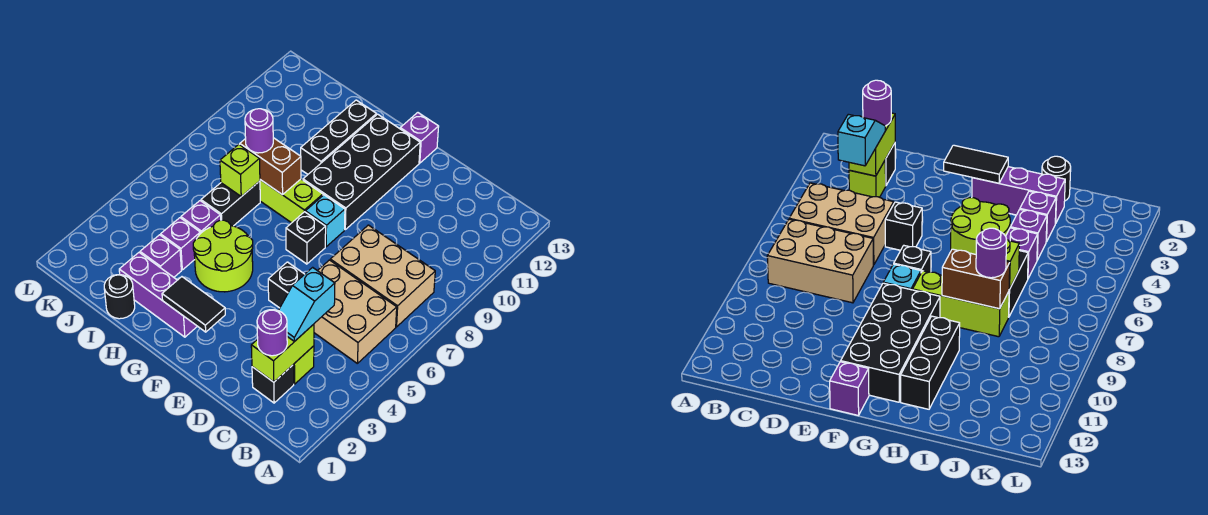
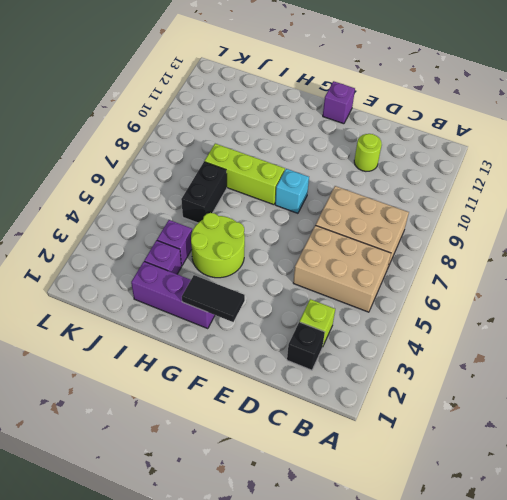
lime 1x1 round brick [354,134,382,171] -> none
none -> black 1x1 brick [268,262,305,308]
none -> black 1x1 brick [286,212,326,264]
none -> black 2x4 brick [303,114,420,229]

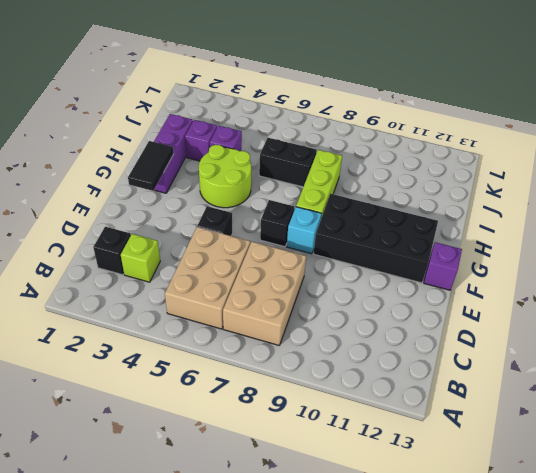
none -> black 1x3 brick [301,100,377,174]
none -> black 1x1 round brick [104,275,135,319]
none -> purple 1x1 brick [181,201,221,234]

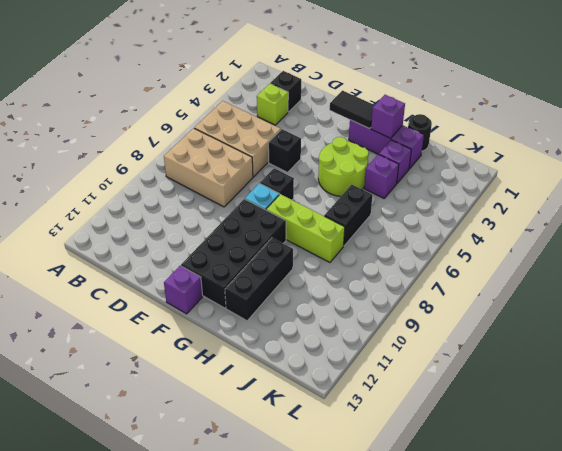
purple 1x1 brick [371,95,405,138] -> purple 1x1 brick moved to [181,201,221,234]
none -> lime 1x2 brick [251,324,314,382]
none -> brown 1x2 brick [239,138,301,195]
none -> lime 1x1 brick [220,144,260,197]

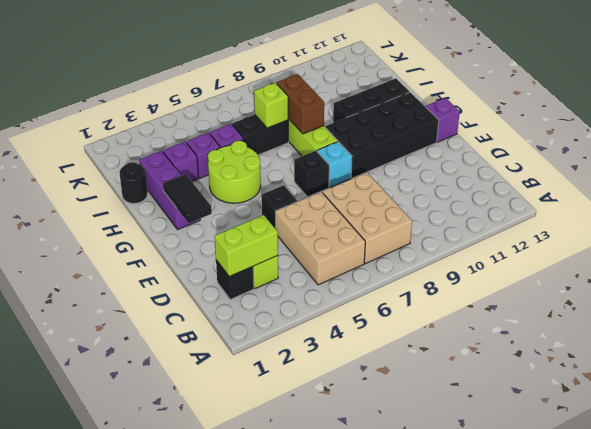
none -> purple 1x1 round brick [257,310,287,356]
none -> cyan 1x2 slope [278,267,335,342]
none -> purple 1x1 round brick [245,109,273,153]

